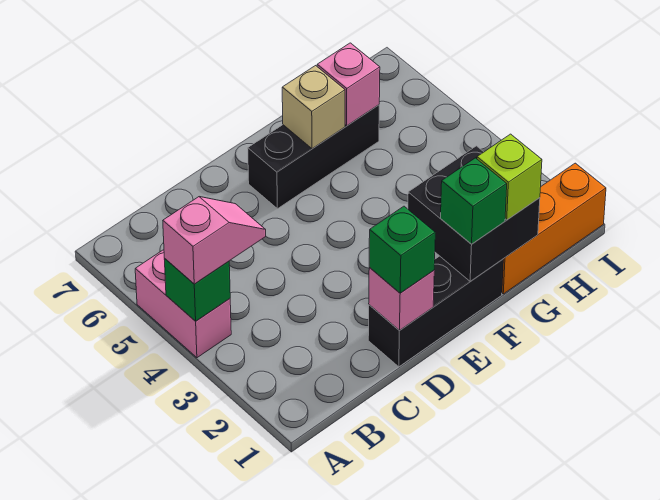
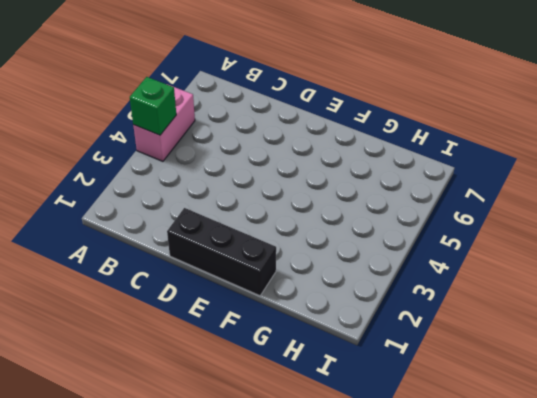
none -> black 1x3 brick [248,105,379,209]
none -> orange 1x3 brick [502,163,606,294]
none -> pink 1x1 brick [369,268,434,331]

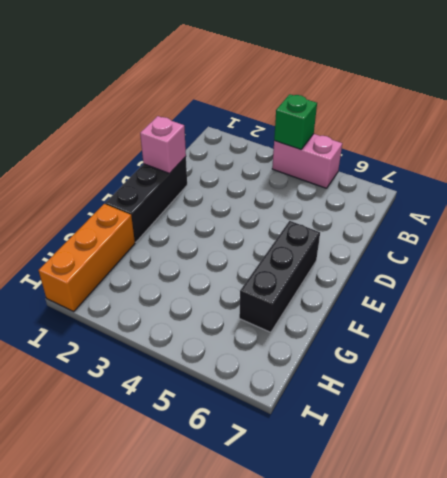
none -> black 2x2 brick [408,146,540,281]
none -> tan 1x1 brick [282,66,345,149]
none -> pink 1x1 brick [317,43,380,126]

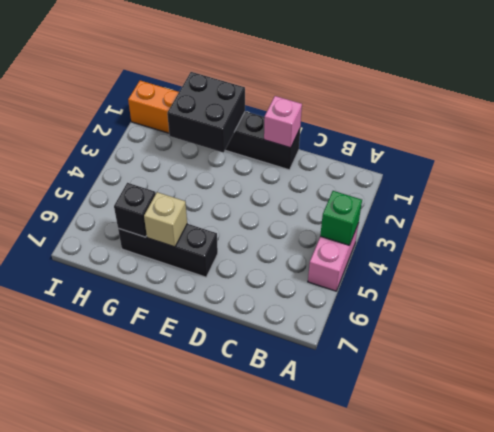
black 1x1 brick [114,183,156,237] -> pink 1x1 brick [317,43,380,126]
none -> pink 1x2 slope [163,197,266,284]
none -> green 1x1 brick [369,206,435,293]
none -> green 1x1 brick [441,158,507,244]

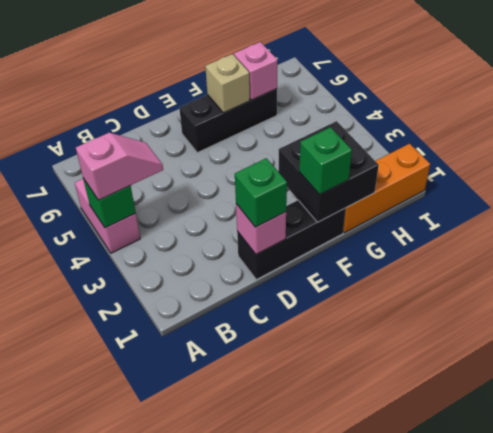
none -> lime 1x1 brick [477,134,542,220]

